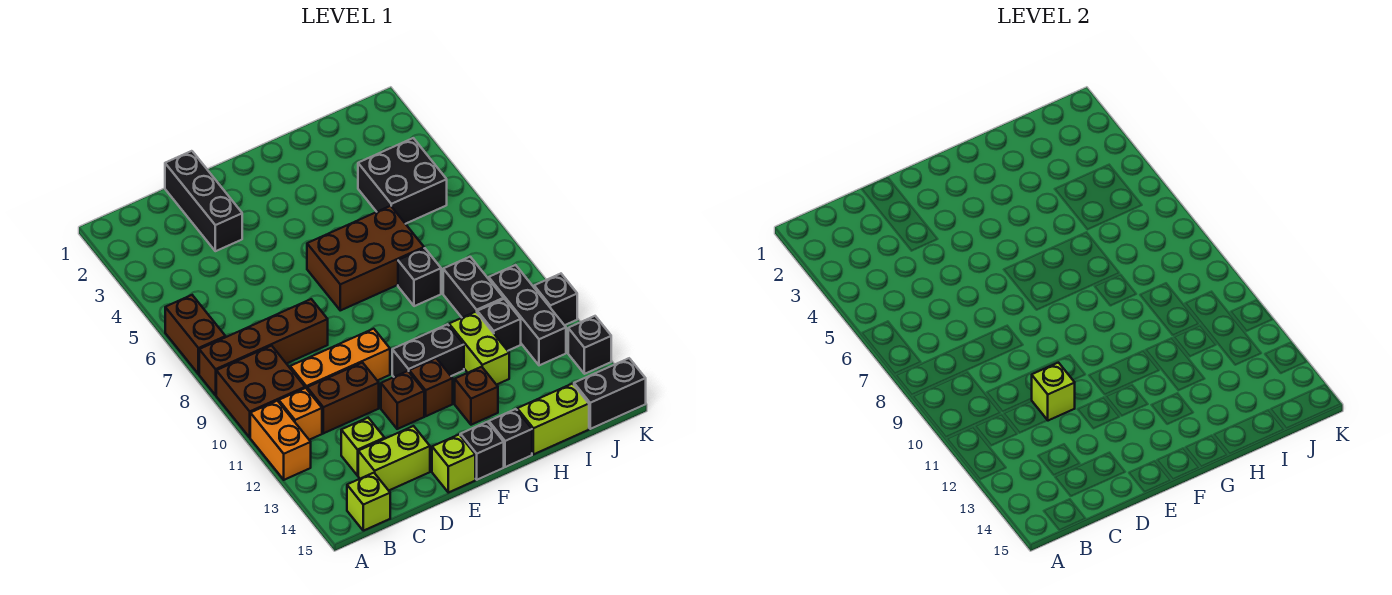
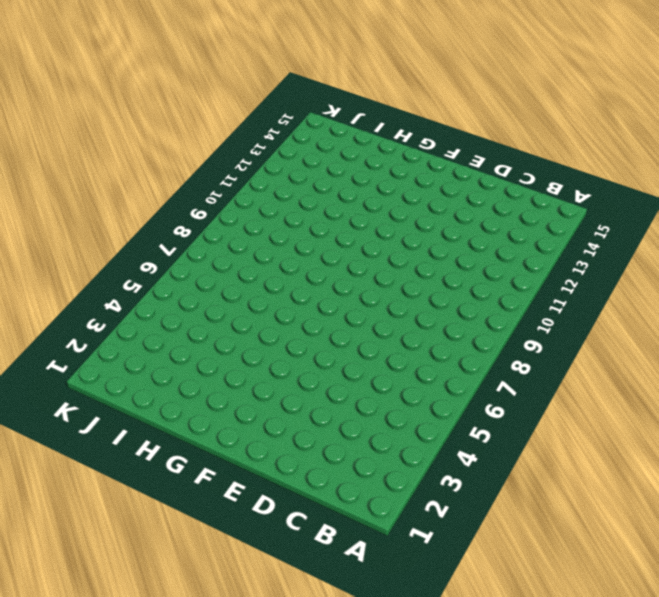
none -> brown 1x2 brick [165,295,225,374]
none -> brown 1x4 brick [199,299,328,395]
none -> brown 2x2 brick [216,346,305,437]
none -> orange 1x2 brick [250,401,311,480]

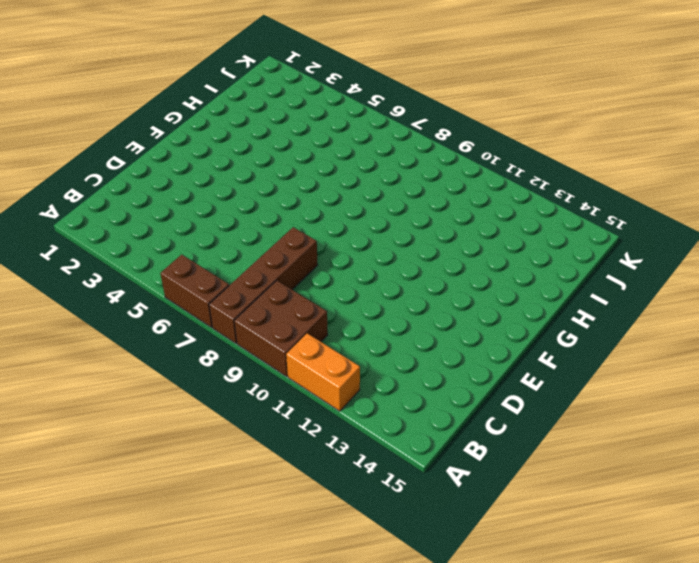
none -> orange 1x1 brick [279,388,322,440]
none -> lime 1x1 brick [347,473,390,531]
none -> orange 1x3 brick [290,329,390,389]
none -> brown 1x2 brick [307,363,379,433]

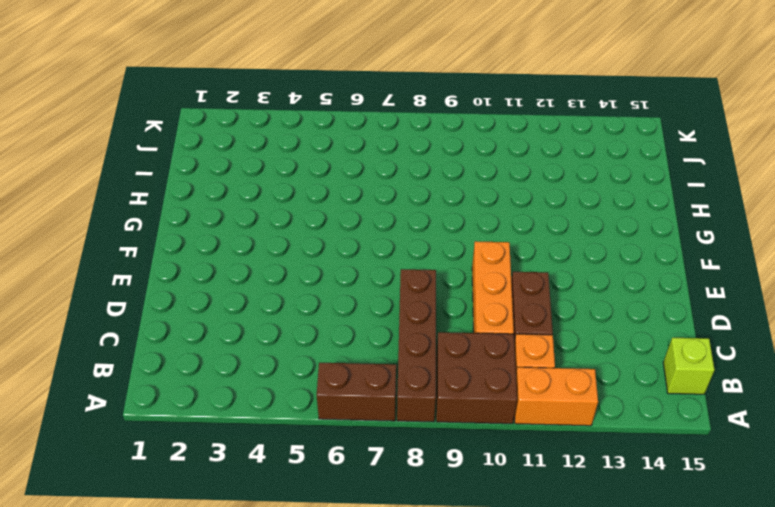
none -> lime 1x1 brick [341,418,385,476]
none -> lime 1x2 brick [358,426,430,490]
none -> black 1x3 brick [165,151,242,251]
none -> brown 1x1 brick [381,371,424,429]

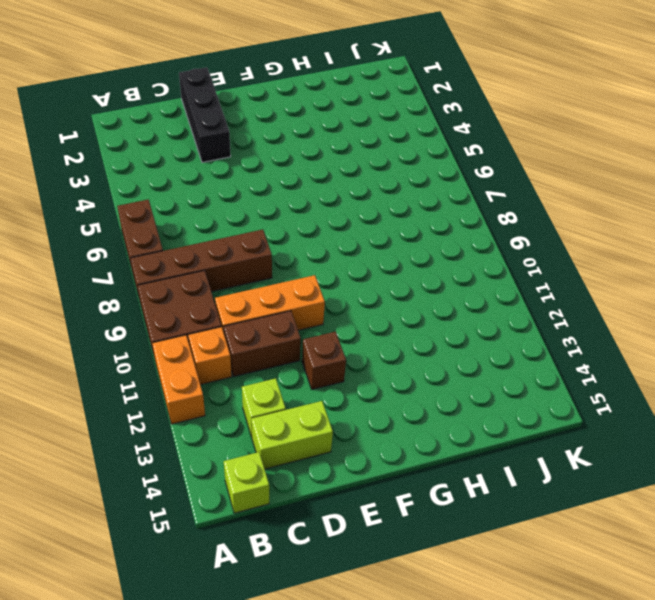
none -> lime 1x1 brick [432,435,475,493]
none -> brown 2x3 brick [307,206,424,310]
none -> black 1x2 brick [392,324,464,377]
none -> brown 1x1 brick [409,358,453,416]

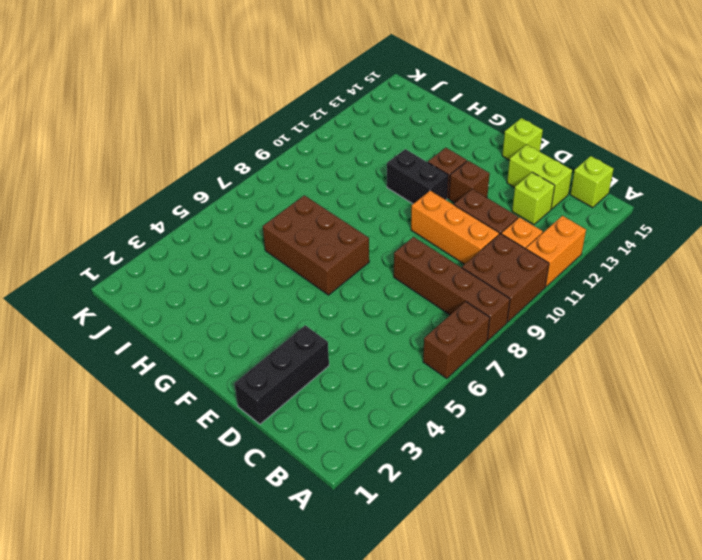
none -> black 1x1 brick [460,422,504,480]
none -> brown 1x1 brick [455,367,498,425]
none -> black 1x1 brick [489,409,532,467]
none -> black 1x1 brick [398,248,441,306]

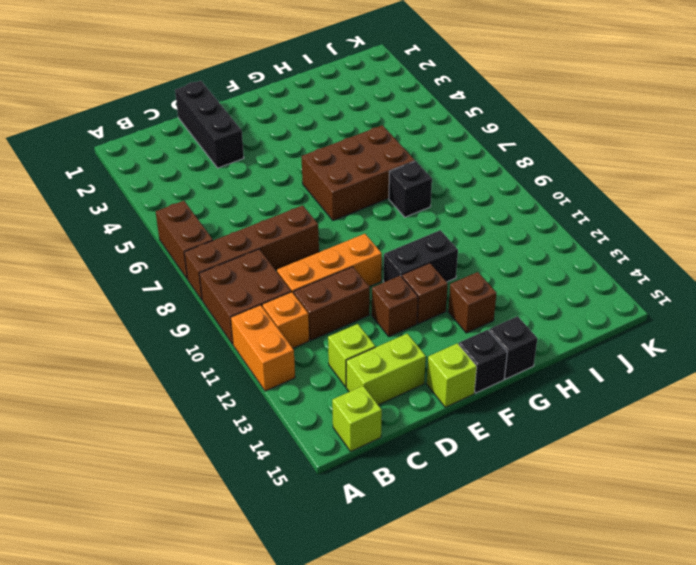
none -> lime 1x2 brick [449,312,509,385]
none -> lime 1x2 brick [517,384,589,454]
none -> black 2x2 brick [358,138,447,224]
none -> black 1x2 brick [443,257,504,318]

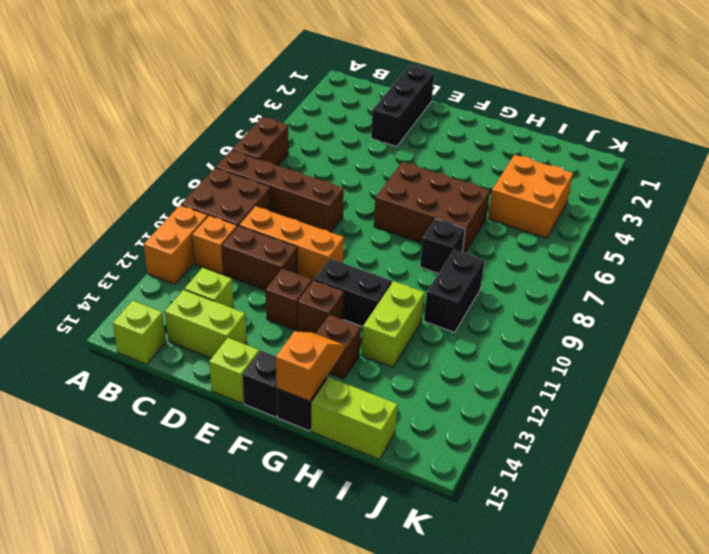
orange 1x2 slope [276,331,344,401] -> none
orange 2x2 brick [488,155,573,238] -> black 2x2 brick [358,138,447,224]
none -> black 1x1 brick [477,299,521,351]
none -> black 1x3 brick [489,265,566,365]
none -> black 1x2 brick [574,358,646,429]
none -> black 1x1 brick [534,274,577,325]

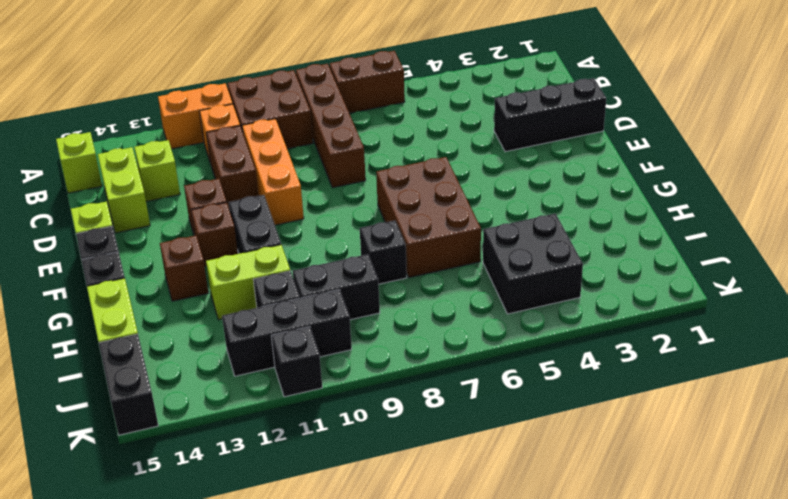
none -> black 1x1 brick [568,316,611,374]
none -> lime 1x1 brick [1032,363,1075,421]

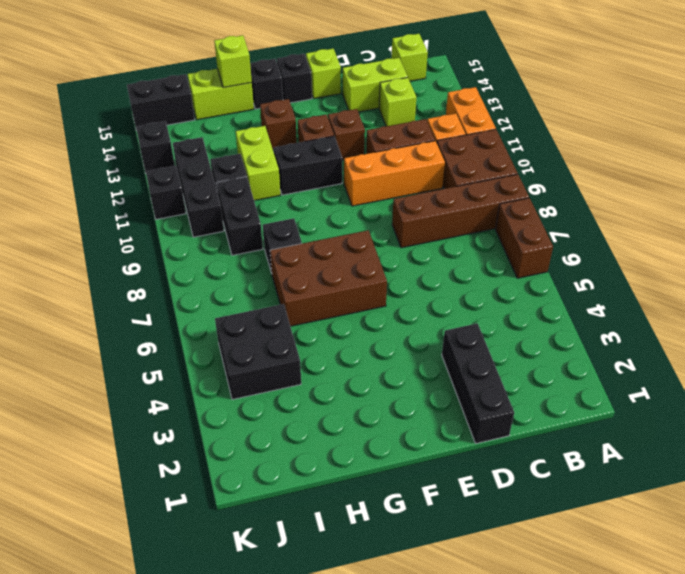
lime 1x1 brick [214,35,252,88] -> lime 1x1 brick moved to [1032,363,1075,421]

